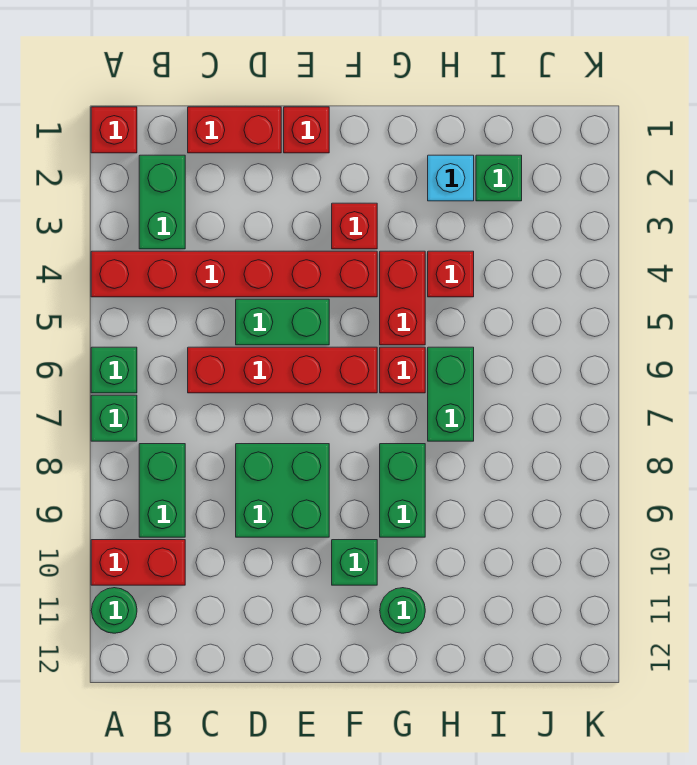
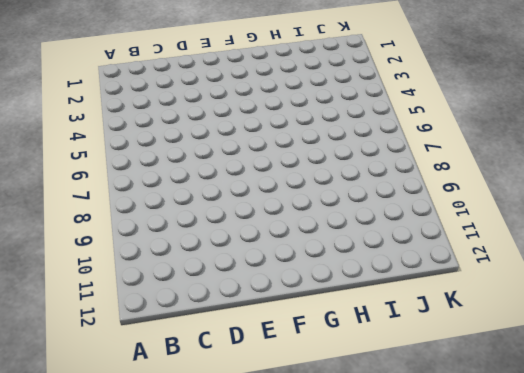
none -> red 1x1 brick [91,107,137,153]
none -> red 1x6 brick [91,251,377,297]
none -> green 1x1 brick [91,347,137,393]

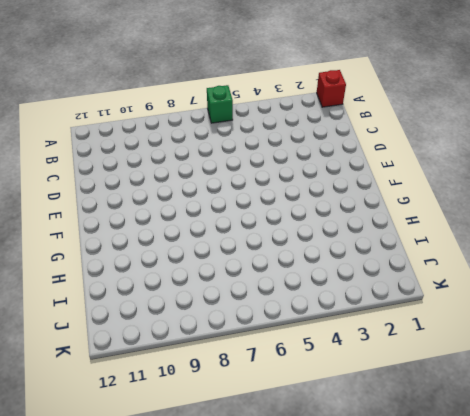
none -> red 1x6 brick [91,251,377,297]
none -> green 1x1 brick [91,395,137,441]
none -> red 1x2 brick [91,540,185,585]

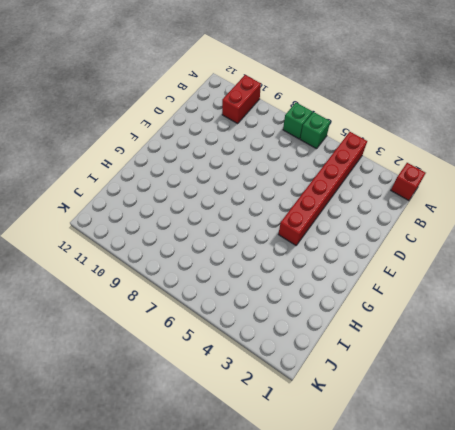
none -> green 1x1 round brick [91,588,137,633]
none -> green 1x2 brick [139,155,185,249]
none -> green 1x2 brick [139,444,185,537]

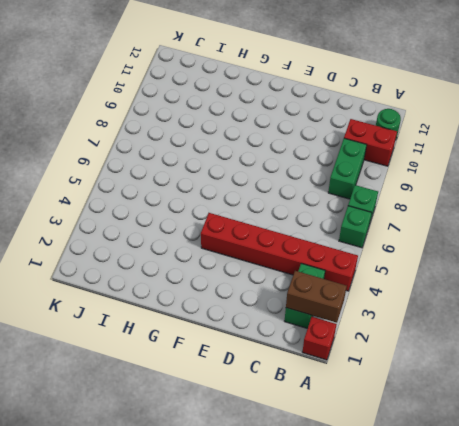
brown 1x2 brick [286,271,347,323] -> none
none -> red 1x2 brick [188,107,281,153]
none -> red 1x4 brick [188,347,377,393]
none -> green 1x2 brick [236,299,329,345]

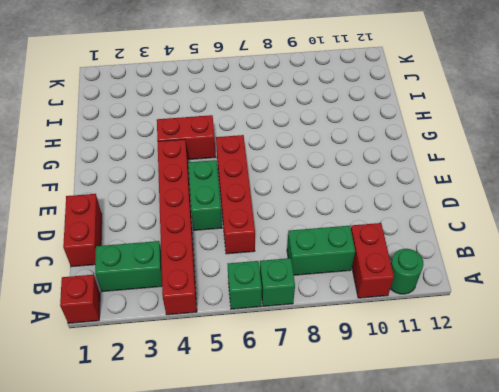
none -> green 2x2 brick [236,444,329,537]
none -> red 1x1 brick [284,107,329,153]
none -> red 1x1 brick [332,203,377,249]

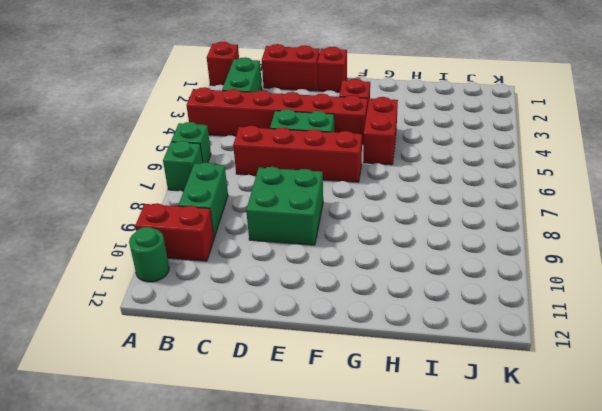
none -> green 1x1 brick [332,540,377,585]
none -> red 1x1 brick [380,347,425,393]
none -> green 1x2 brick [380,444,425,537]

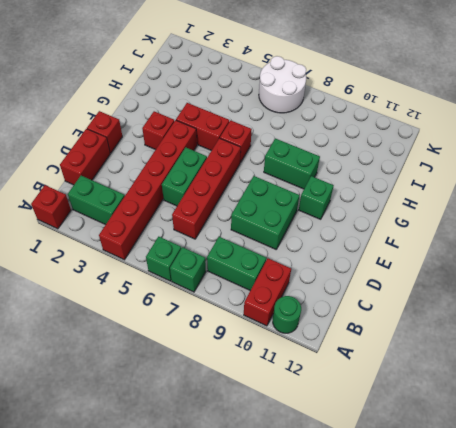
white 2x2 round brick [259,56,306,113] -> none
none -> green 1x1 round brick [380,588,425,633]
none -> cyan 1x1 brick [428,155,474,201]
none -> red 1x1 brick [428,251,474,297]

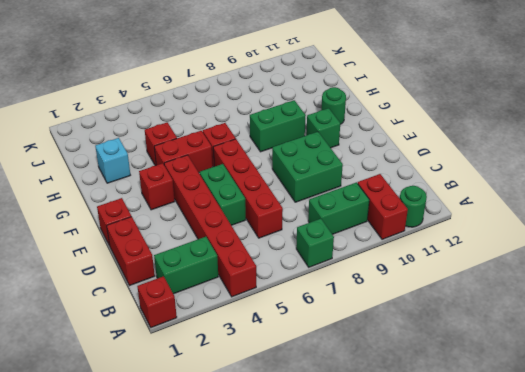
none -> green 1x1 brick [91,347,137,393]
none -> green 1x2 brick [428,347,474,441]
none -> green 1x1 brick [476,155,522,201]

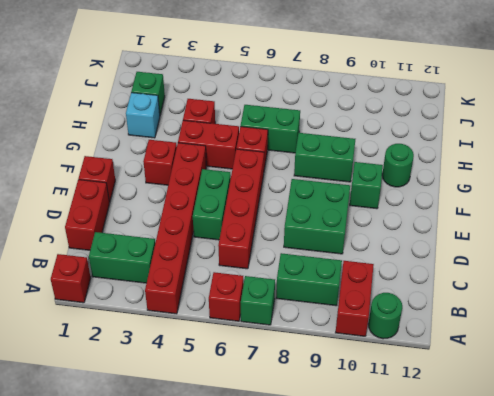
red 1x1 brick [209,272,244,321] -> green 1x1 brick [91,347,137,393]

